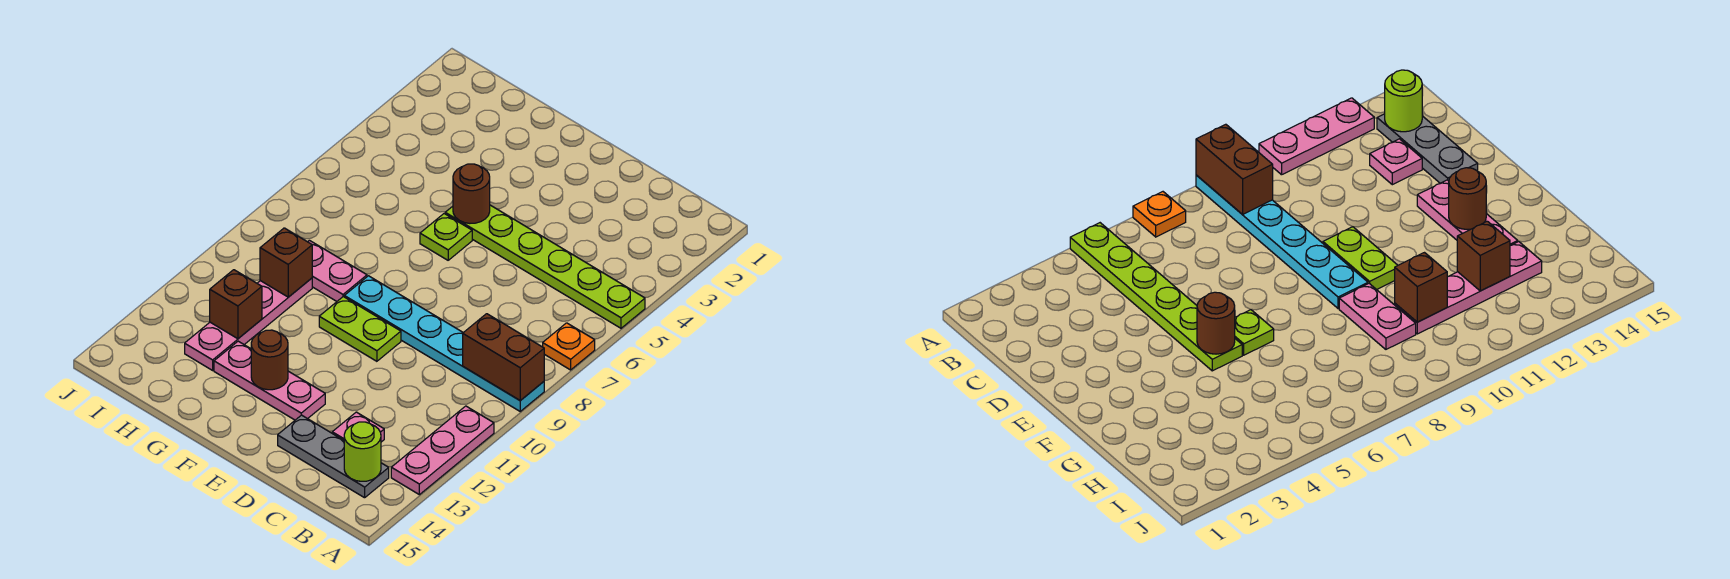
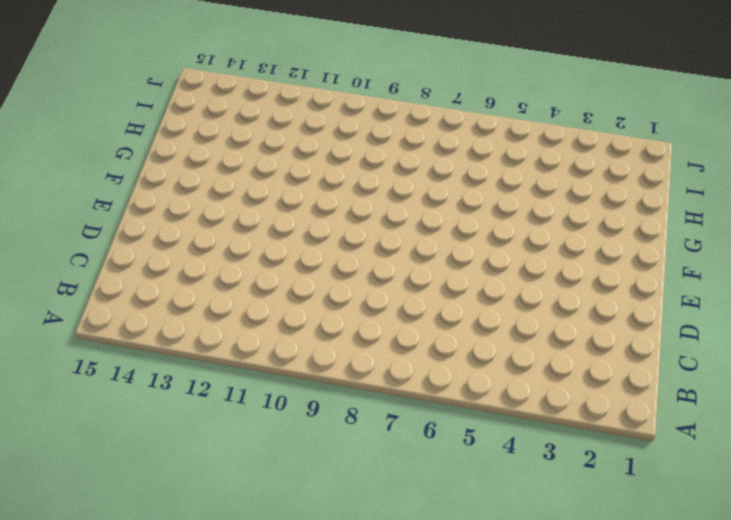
none -> lime 1x6 plate [445,205,645,328]
none -> orange 1x1 plate [543,323,595,370]
none -> cyan 1x6 plate [344,276,544,411]

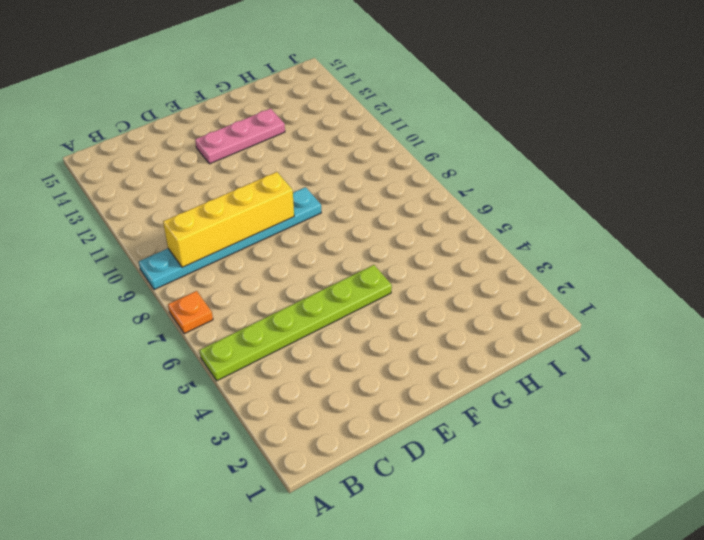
yellow 1x4 brick [163,172,294,268] -> brown 1x2 brick [463,314,544,401]
none -> pink 1x3 plate [391,406,494,495]
none -> grey 1x3 plate [278,415,389,498]
none -> pink 1x1 plate [332,412,384,442]

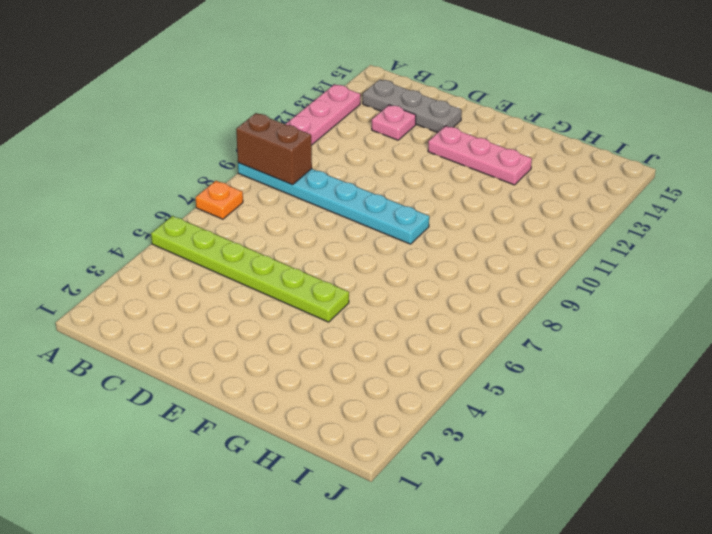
none -> lime 1x2 plate [319,297,401,361]
none -> lime 1x1 plate [420,214,472,260]
none -> pink 1x2 plate [308,240,367,301]

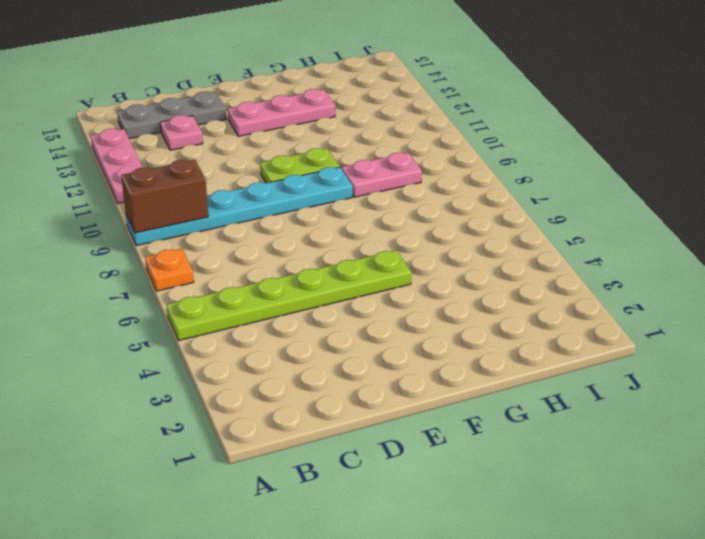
none -> lime 1x1 plate [420,214,472,260]
none -> pink 1x4 plate [185,278,312,370]
none -> lime 1x1 round brick [344,422,381,481]

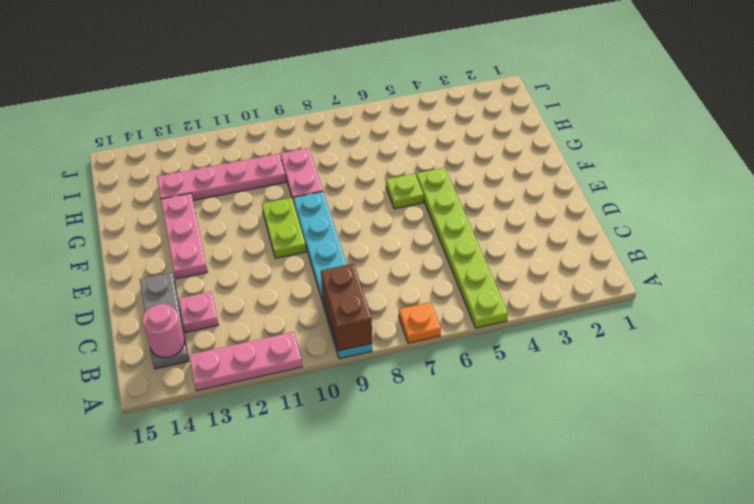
pink 1x1 round brick [142,304,184,358] -> lime 1x1 round brick [344,422,381,481]
none -> brown 1x1 round brick [453,164,490,223]
none -> brown 1x1 round brick [251,330,288,390]
none -> brown 1x1 brick [260,228,312,297]

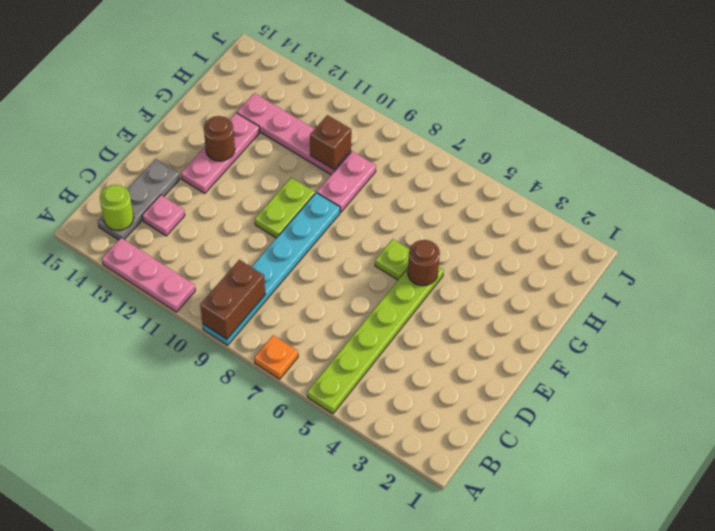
none -> brown 1x1 brick [210,270,262,339]

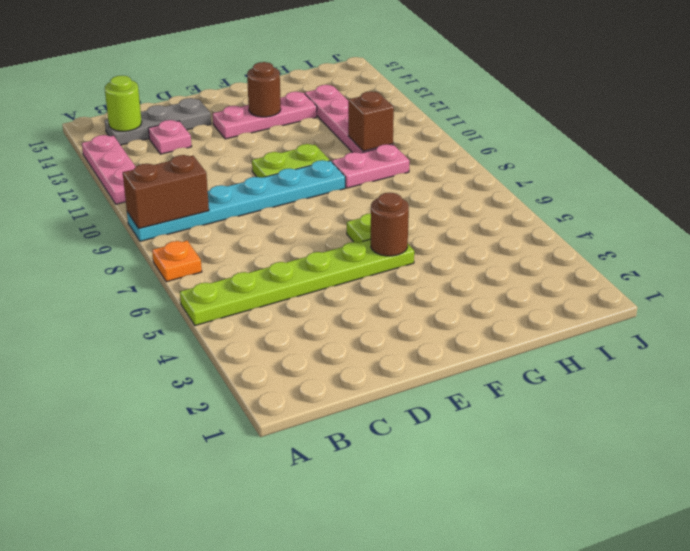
none -> brown 1x1 brick [210,270,262,339]

